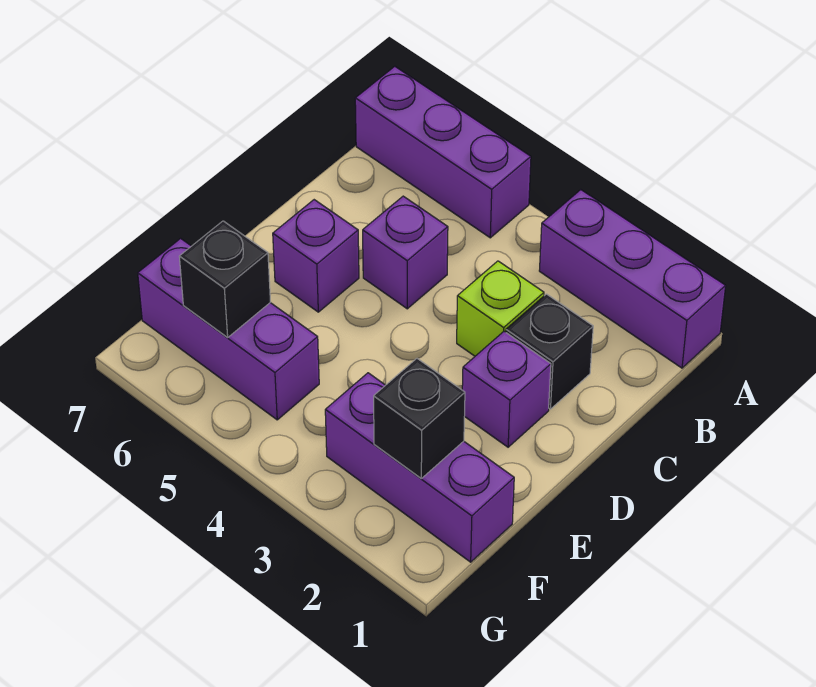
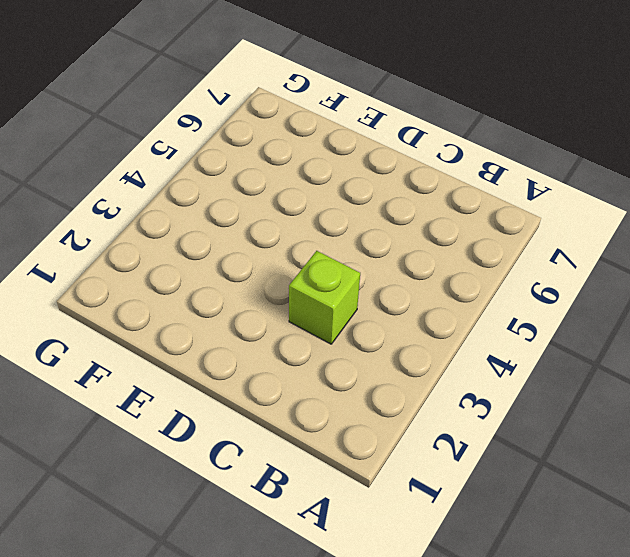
none -> purple 1x3 brick [539,190,726,368]
none -> purple 1x3 brick [355,66,531,238]

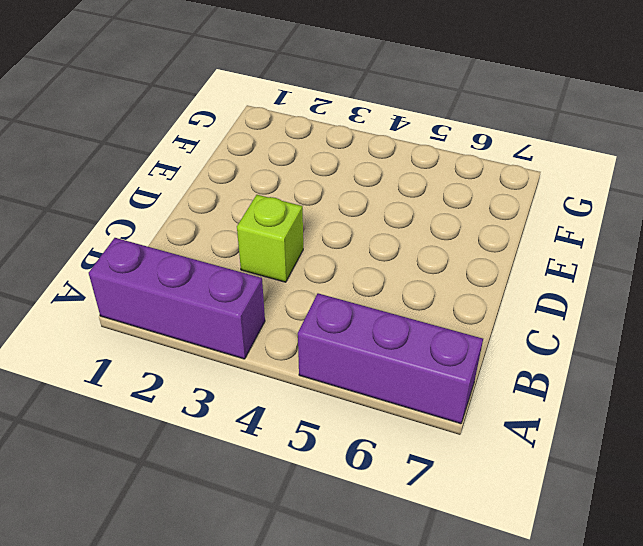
none -> black 1x1 brick [506,294,593,409]
none -> purple 1x1 brick [363,196,448,309]

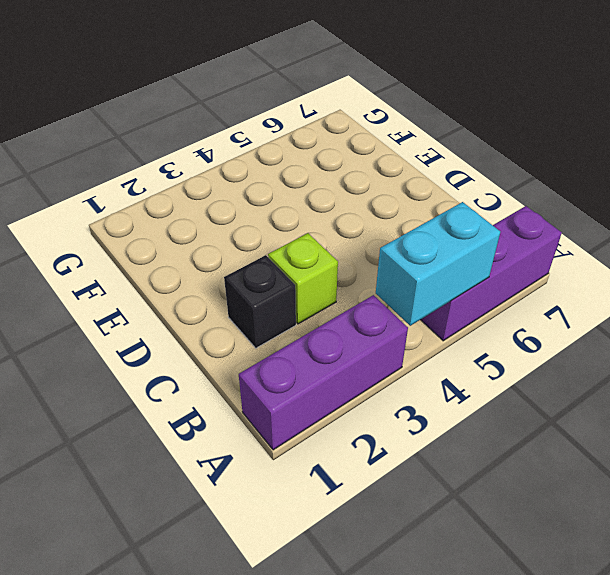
cyan 1x2 brick [376,202,500,326] -> none
none -> purple 1x1 brick [363,196,448,309]
none -> purple 1x1 brick [462,331,551,447]

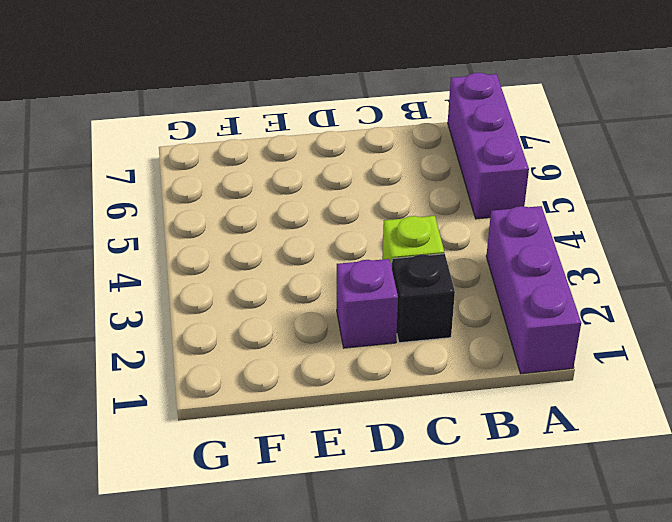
none -> purple 1x1 brick [363,196,448,309]
none -> purple 1x1 brick [273,200,359,312]

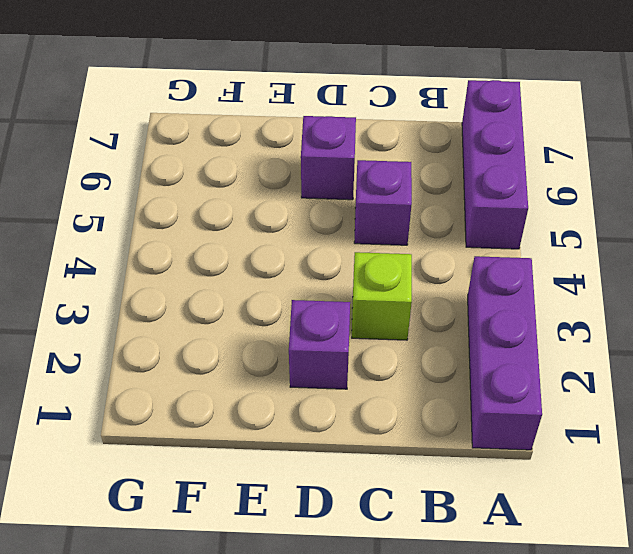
none -> black 1x1 brick [506,294,593,409]
none -> purple 1x3 brick [325,373,514,562]

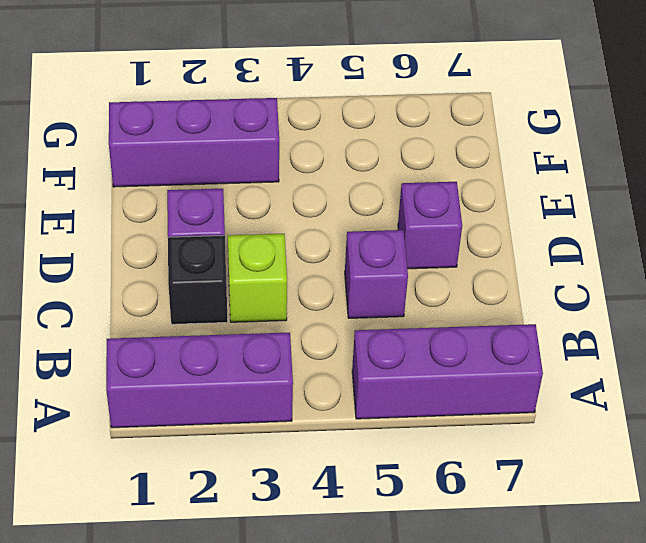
none -> purple 1x3 brick [138,238,319,420]
none -> black 1x1 brick [374,359,465,478]

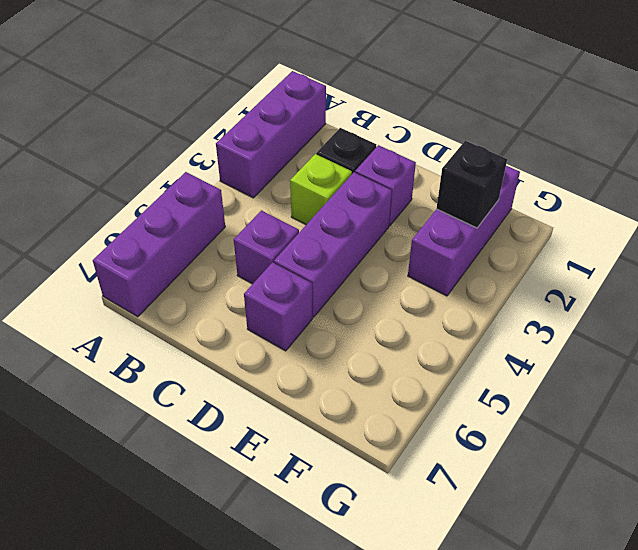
purple 1x3 brick [274,172,392,317] -> purple 1x3 brick moved to [138,238,319,420]
none -> black 1x1 brick [179,221,270,337]

